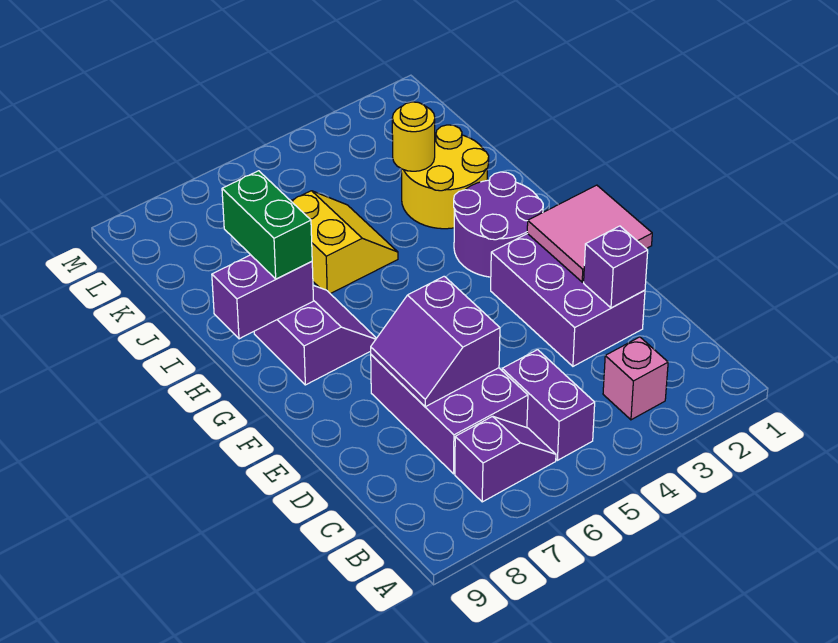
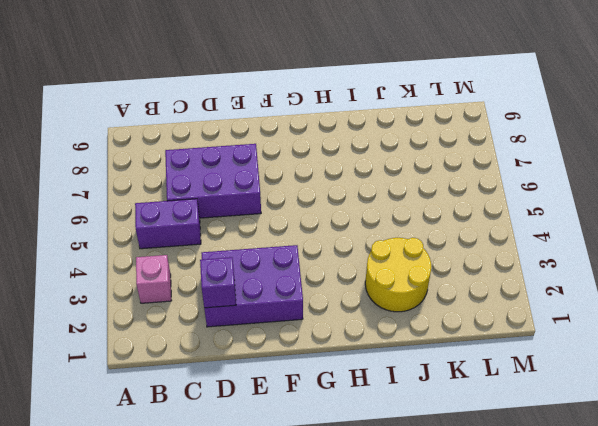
none -> purple 1x2 slope [455,416,556,502]
none -> purple 2x2 round brick [454,172,543,277]
none -> purple 2x2 slope [254,285,376,385]

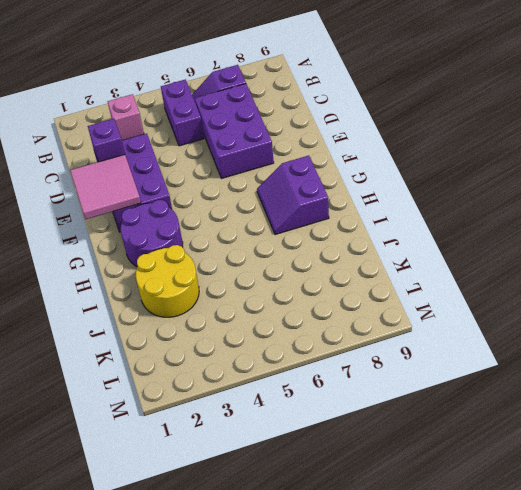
none -> yellow 2x2 slope [291,191,398,294]
none -> purple 2x2 slope [371,276,500,407]
none -> purple 1x2 brick [212,255,314,339]

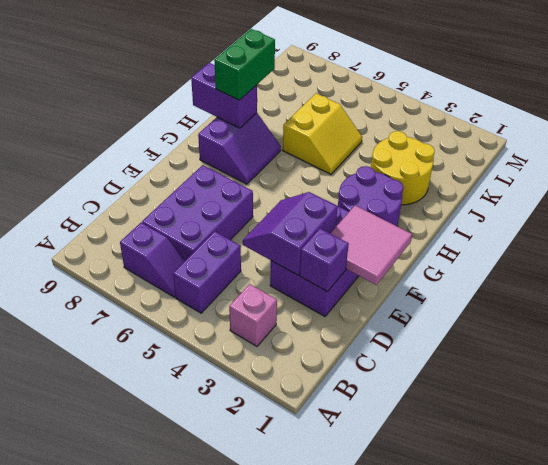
purple 2x2 slope [243,192,338,275] -> purple 2x2 slope moved to [371,276,500,407]
none -> yellow 1x1 round brick [392,102,435,171]

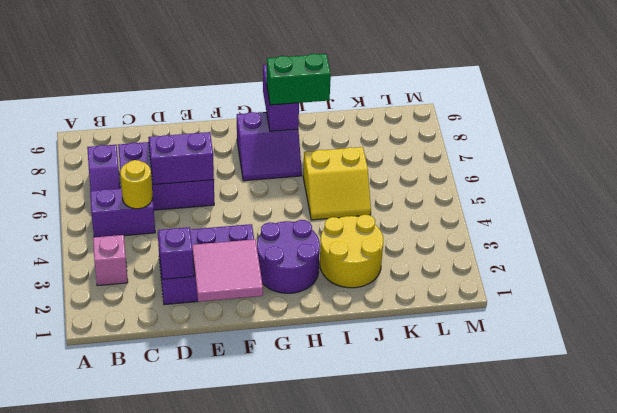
yellow 1x1 round brick [120,160,153,209] -> yellow 1x1 round brick moved to [392,102,435,171]

